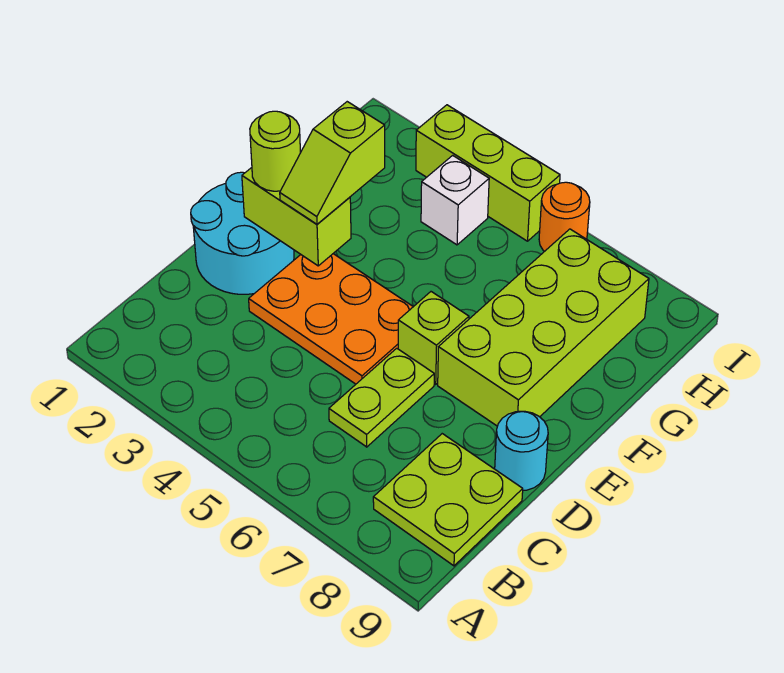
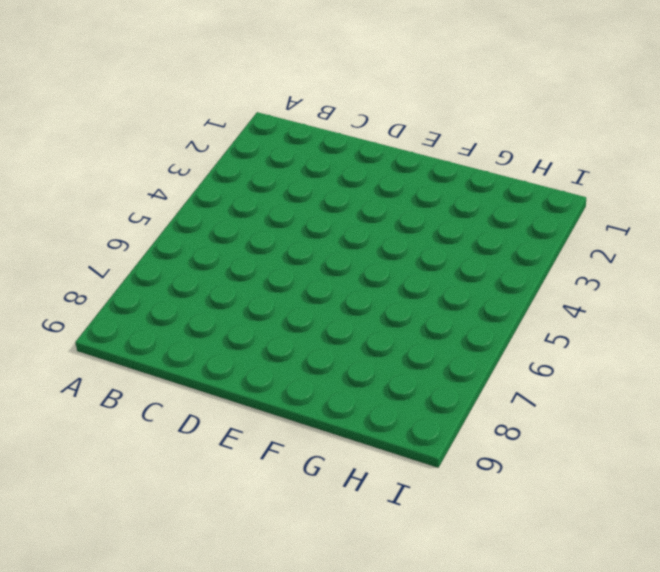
none -> lime 2x2 plate [373,434,523,566]
none -> lime 1x2 plate [329,348,434,447]
none -> cyan 2x2 round brick [191,172,294,294]

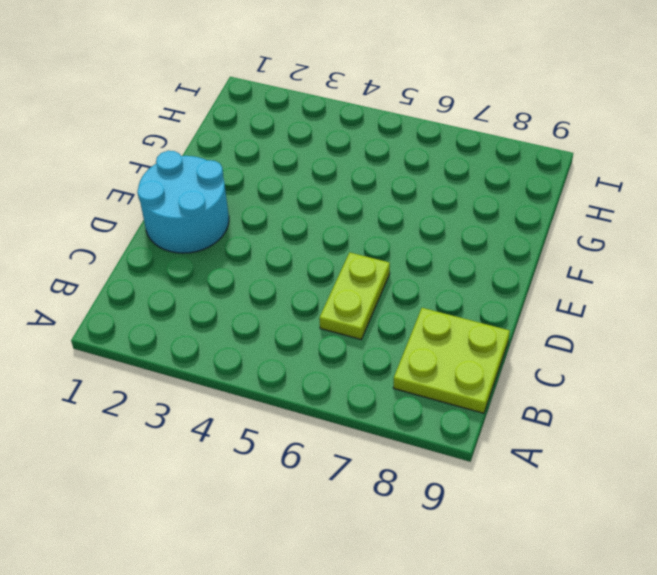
none -> orange 2x3 plate [249,254,413,384]
none -> cyan 1x1 round brick [495,411,548,490]
none -> lime 1x1 brick [398,292,469,384]

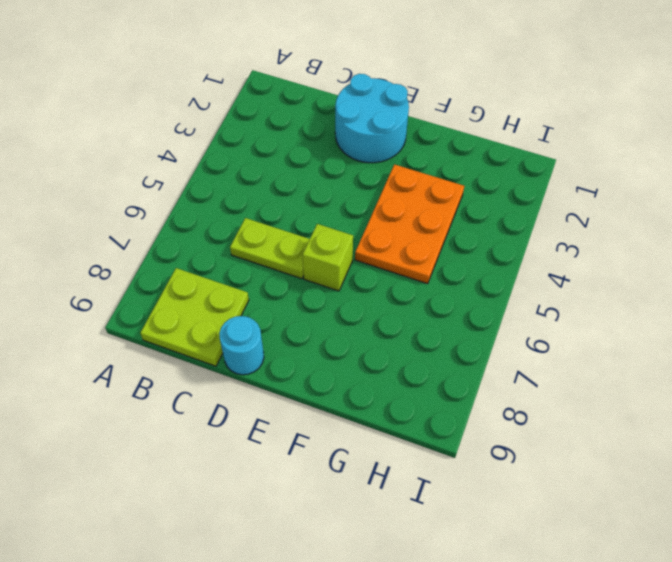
orange 2x3 plate [355,164,464,284] -> orange 2x3 plate moved to [249,254,413,384]
none -> lime 2x4 brick [438,229,649,426]
none -> white 1x1 brick [421,155,489,245]
none -> lime 1x3 brick [416,105,560,241]

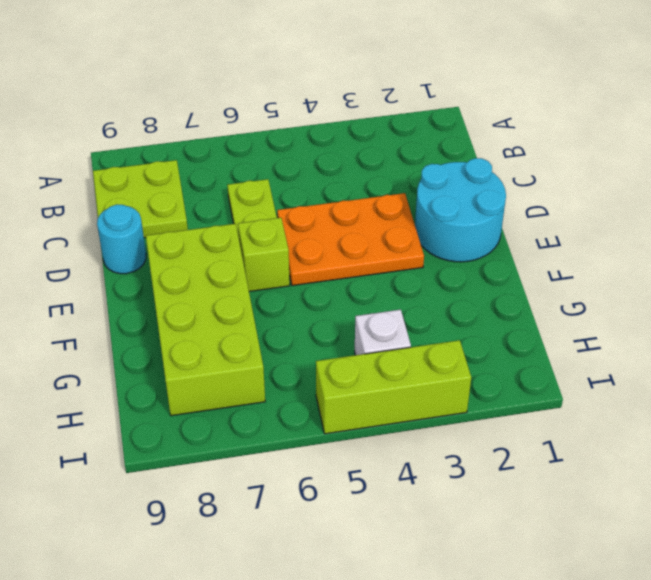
none -> orange 1x1 round brick [539,182,590,251]
none -> lime 1x2 brick [242,168,351,266]
none -> lime 1x1 round brick [250,111,300,191]

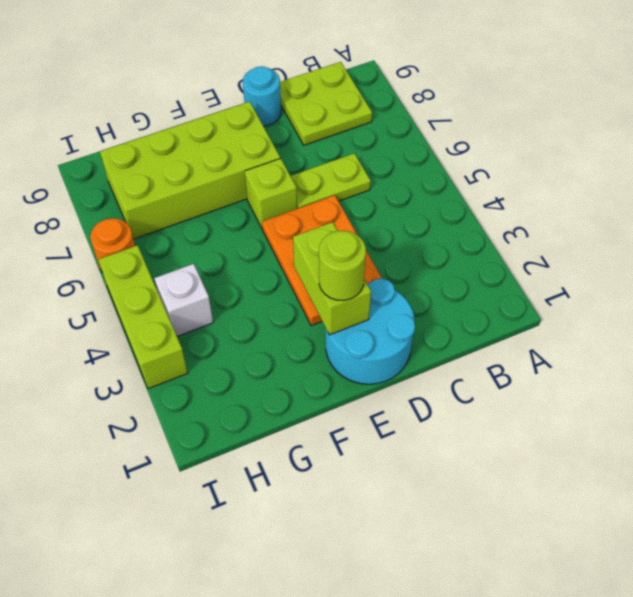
none -> lime 1x2 slope [280,102,385,224]

